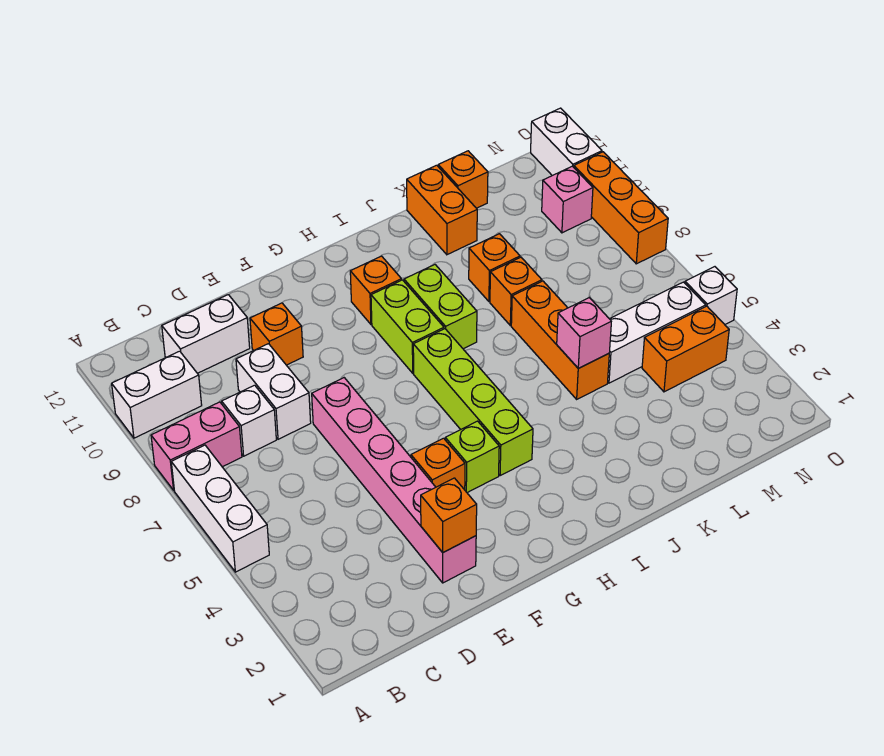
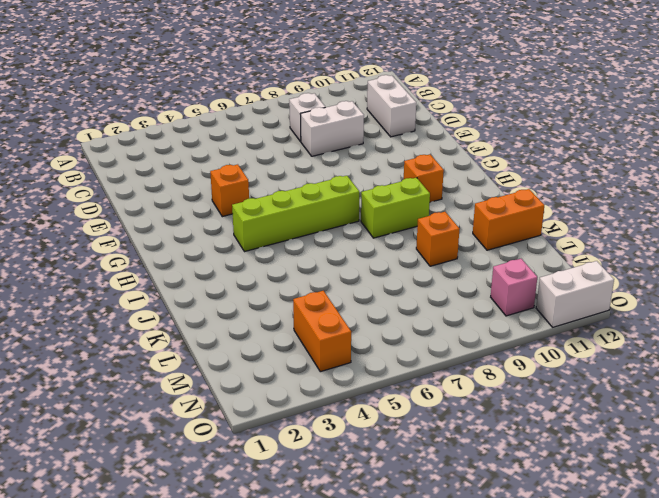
none -> white 1x3 brick [171,445,269,572]
none -> pink 1x2 brick [151,402,242,490]
none -> white 1x2 brick [112,351,202,438]

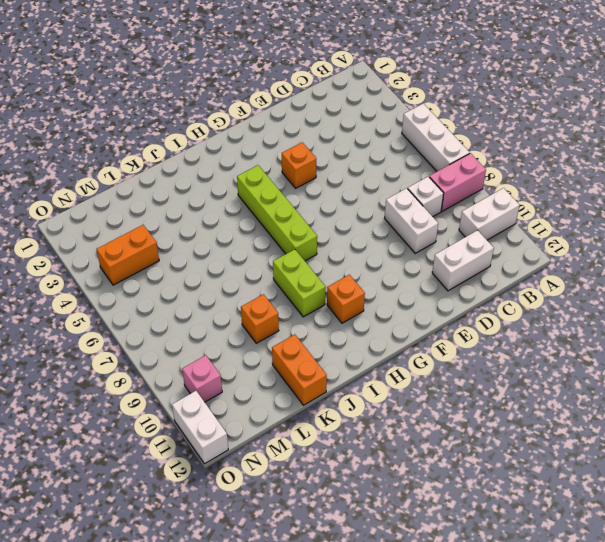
none -> pink 1x6 brick [312,378,476,583]
none -> orange 1x1 brick [250,303,303,365]
none -> lime 1x1 brick [445,421,499,493]

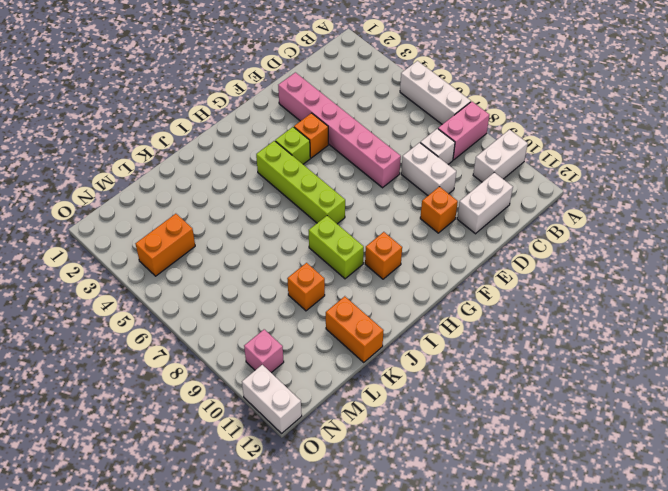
none -> lime 1x2 brick [371,280,444,373]
none -> orange 1x3 brick [511,281,609,399]
none -> orange 1x1 brick [490,257,542,326]

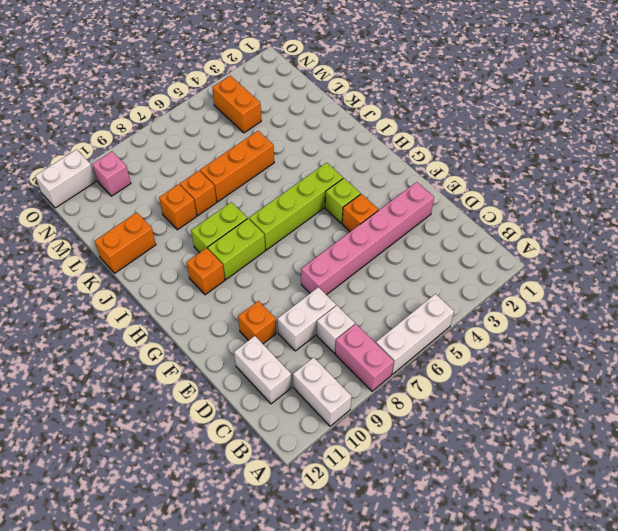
none -> white 1x3 brick [608,282,706,383]
none -> orange 1x1 brick [438,151,488,208]
none -> white 1x1 brick [685,267,737,324]

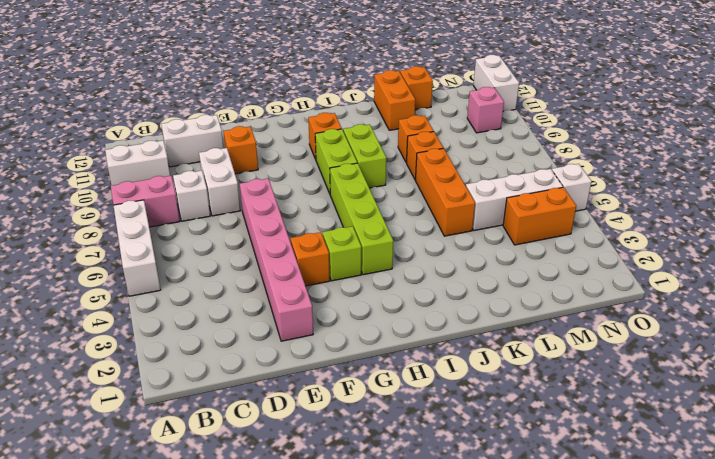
none -> orange 1x3 brick [574,152,668,264]
none -> orange 1x1 brick [421,478,477,552]
none -> pink 1x1 brick [557,298,611,368]

